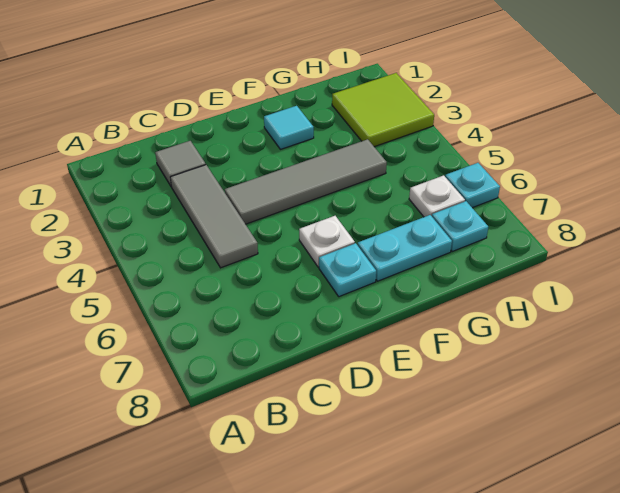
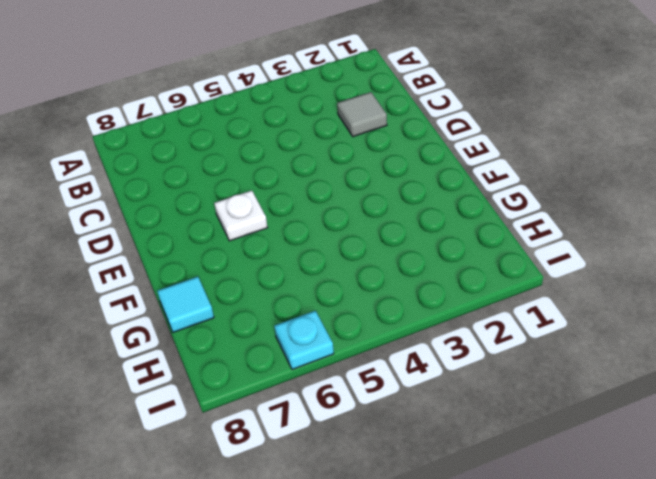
cyan 1x1 tile [157,277,214,332] -> cyan 1x1 tile moved to [264,106,314,149]
none -> grey 1x3 tile [170,165,258,268]
none -> grey 1x4 tile [225,139,387,224]

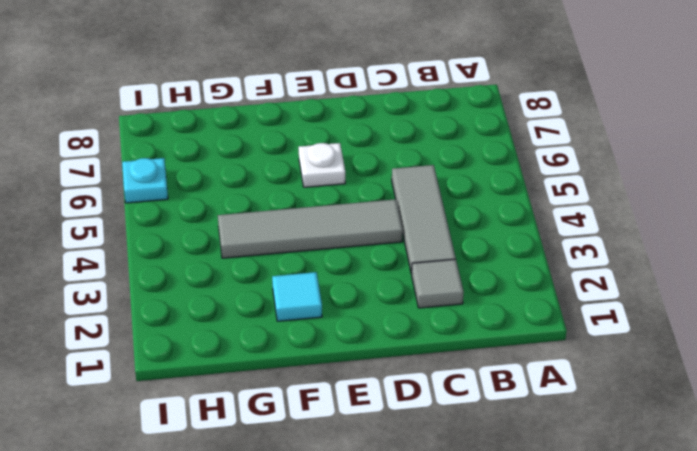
none -> cyan 1x1 plate [319,243,376,297]
none -> cyan 1x2 plate [358,215,452,281]

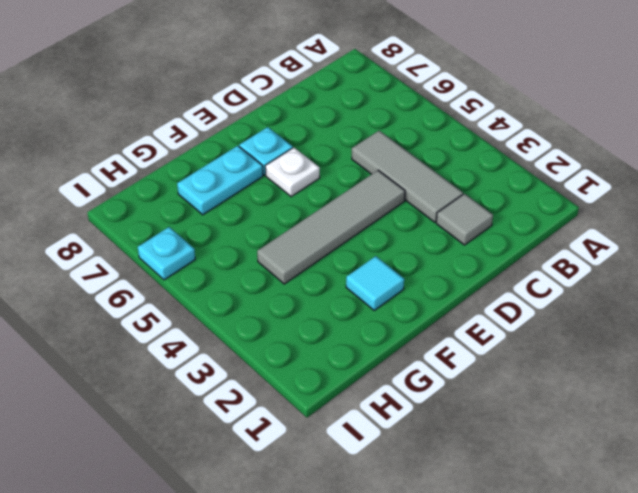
none -> lime 2x2 tile [332,73,434,147]
none -> white 1x1 plate [409,175,465,217]

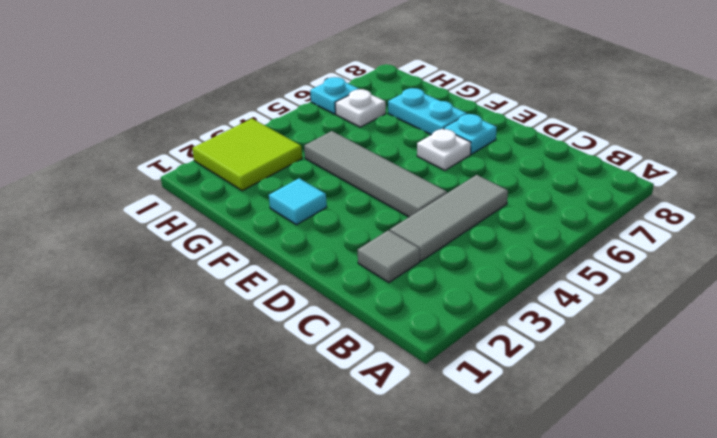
none -> cyan 1x1 plate [432,201,488,251]

